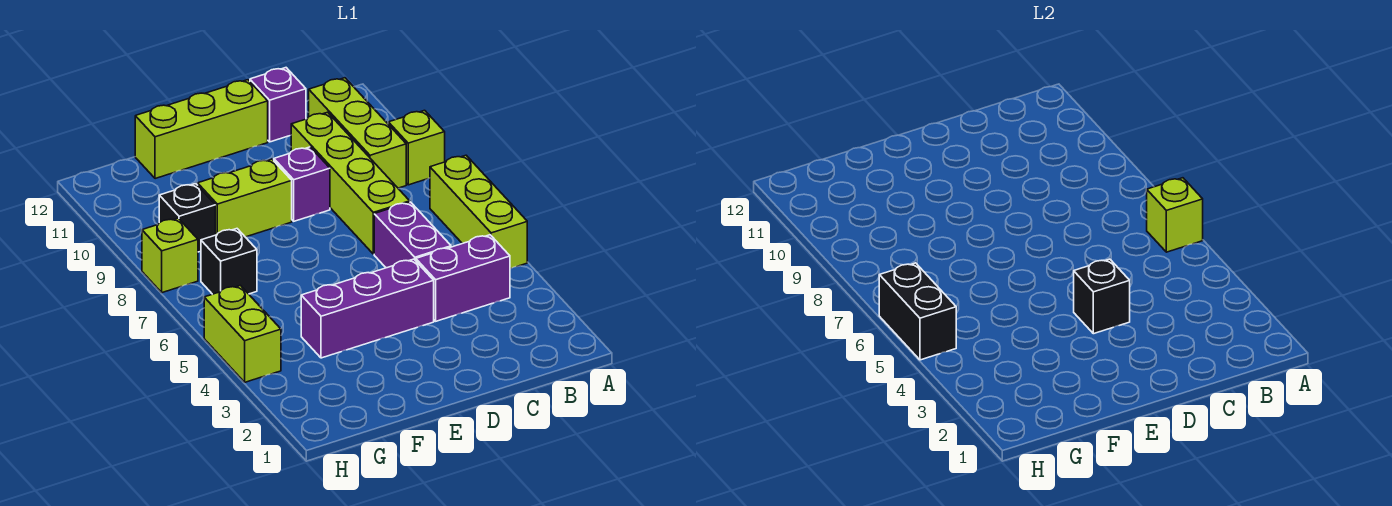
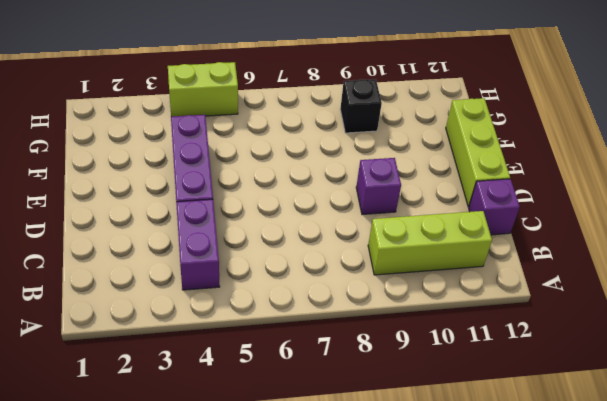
none -> lime 1x3 brick [430,155,527,269]
none -> lime 1x1 brick [388,110,445,185]
none -> purple 1x2 brick [374,202,451,268]

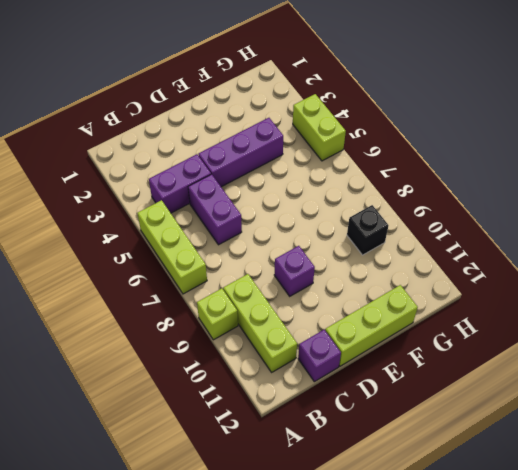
none -> lime 1x4 brick [291,112,410,254]
none -> lime 1x2 brick [198,159,292,237]
none -> black 1x1 brick [201,229,257,294]

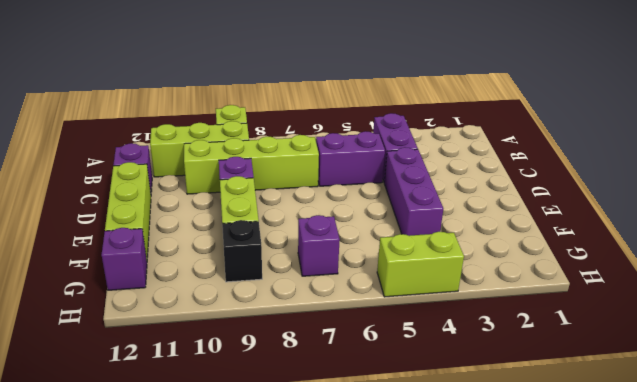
purple 1x1 brick [298,215,340,276] -> black 1x1 brick [201,229,257,294]
purple 1x1 brick [102,228,147,290] -> none
none -> lime 1x3 brick [430,155,527,269]
none -> lime 1x1 brick [142,218,198,293]
none -> lime 1x1 brick [1147,178,1203,252]

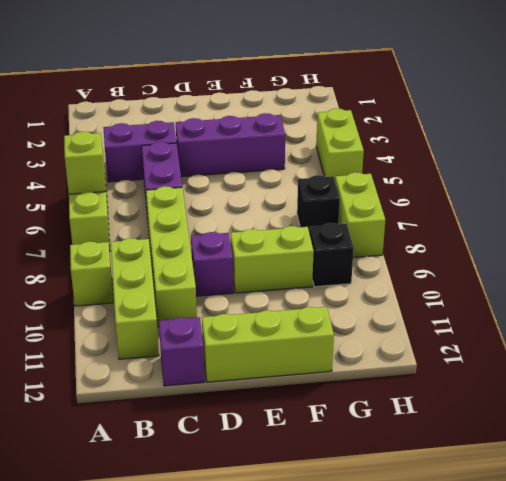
lime 1x2 brick [335,172,385,258] -> lime 1x1 brick [142,218,198,293]
none -> black 1x1 brick [1074,259,1130,334]
none -> black 1x2 brick [879,263,956,360]

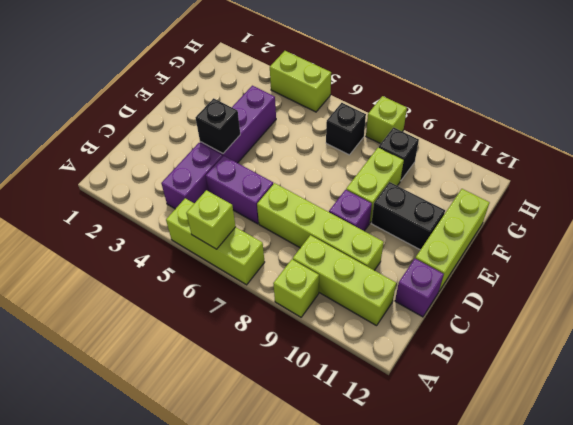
black 1x2 brick [371,182,445,250] -> black 1x2 brick moved to [879,263,956,360]

